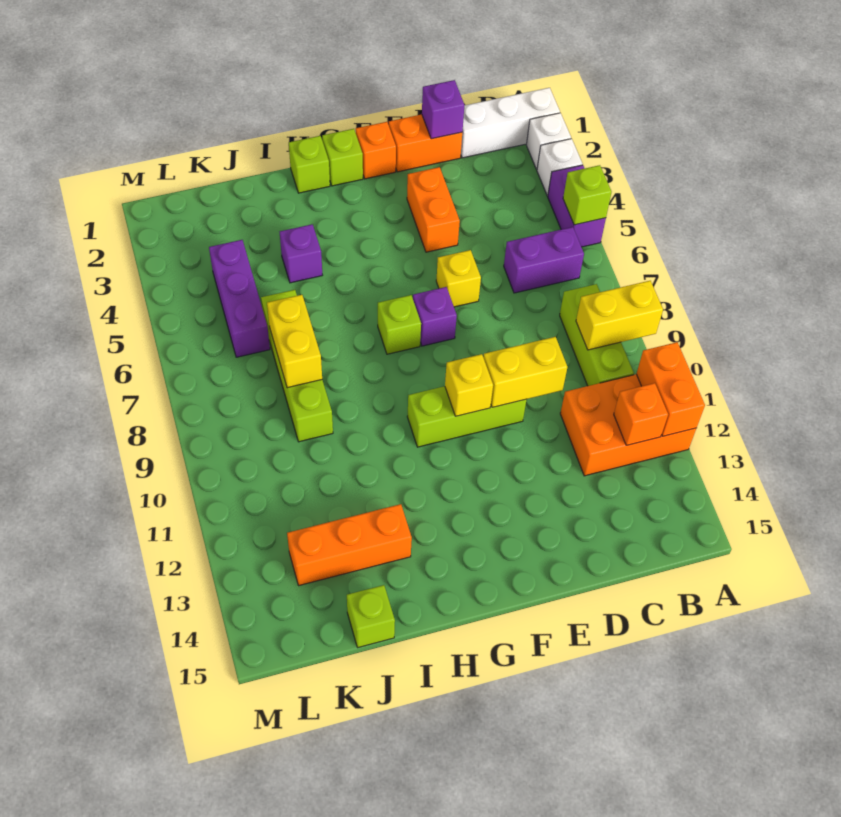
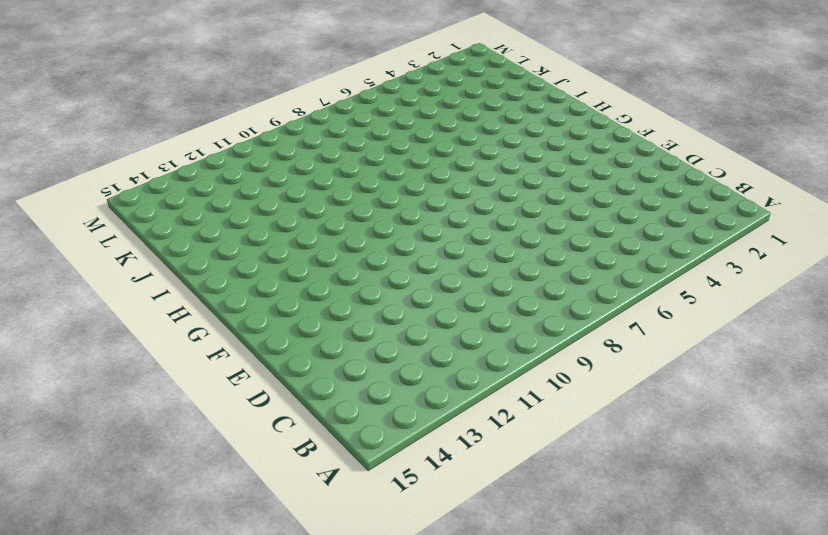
none -> white 1x3 brick [461,88,560,158]
none -> white 1x1 brick [526,113,571,169]
none -> white 1x1 brick [537,139,582,196]

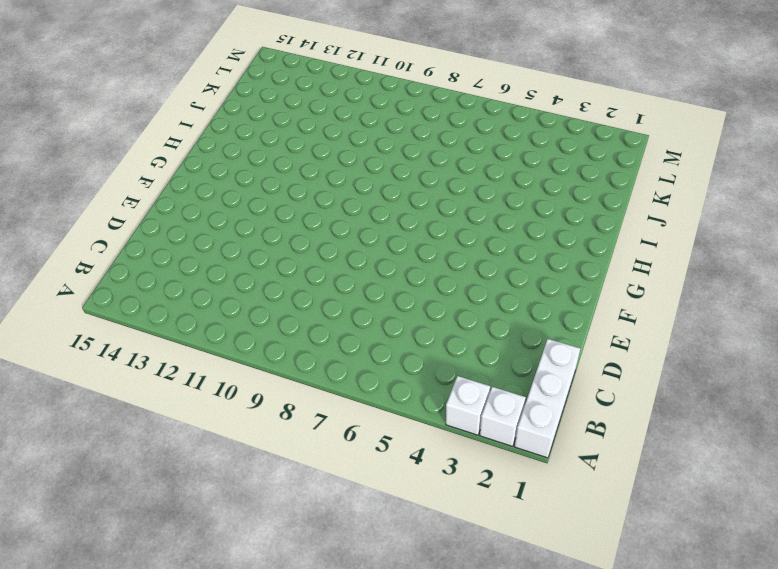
none -> purple 1x2 brick [548,165,606,247]
none -> orange 2x3 brick [560,374,696,476]
none -> purple 1x2 brick [504,227,584,293]

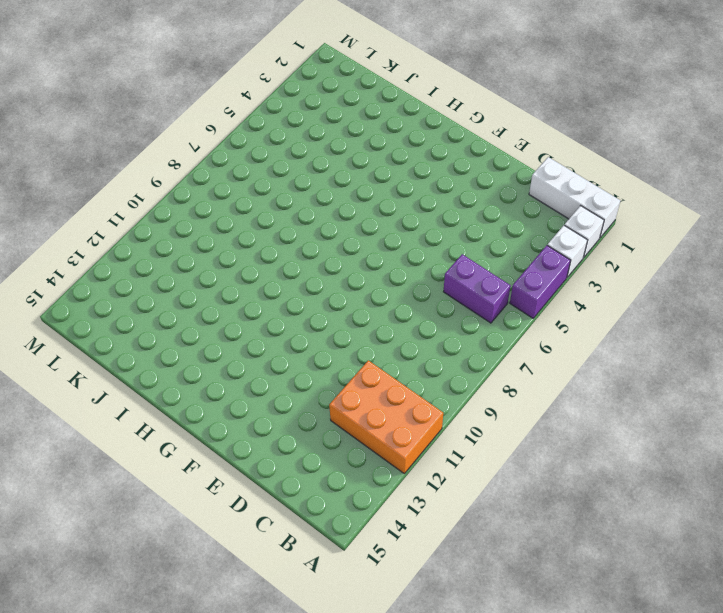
none -> lime 1x3 brick [560,284,634,386]
none -> orange 1x2 brick [389,114,462,172]
none -> orange 1x2 brick [407,167,460,252]

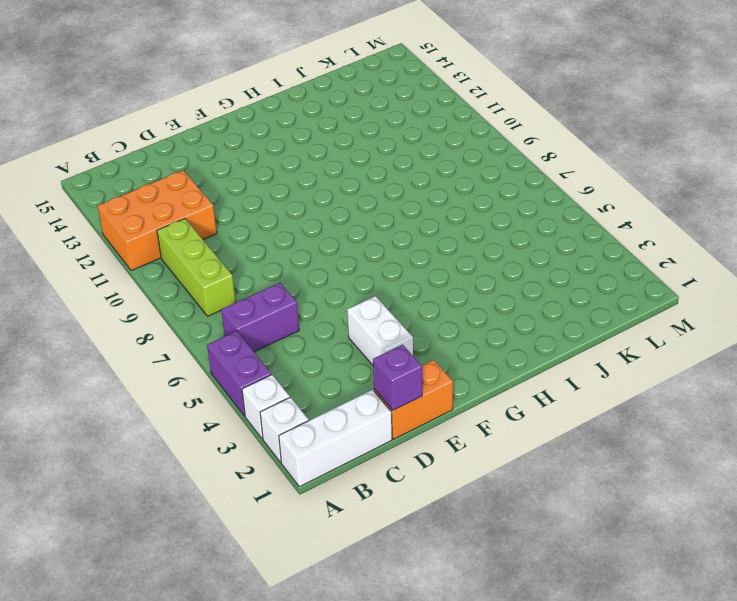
white 1x2 brick [347,296,413,365] -> orange 1x2 brick [407,167,460,252]
none -> yellow 1x1 brick [436,250,481,307]
none -> lime 1x3 brick [407,386,527,447]
none -> orange 1x1 brick [356,122,396,179]

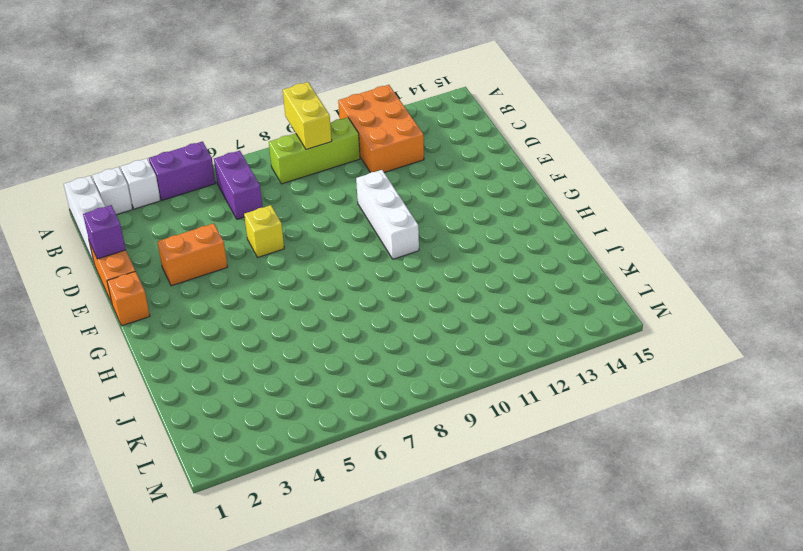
white 1x3 brick [356,170,419,259] -> lime 1x3 brick [407,386,527,447]
none -> purple 1x1 brick [413,287,457,346]
none -> lime 1x1 brick [322,129,363,186]
none -> lime 1x1 brick [378,295,421,354]

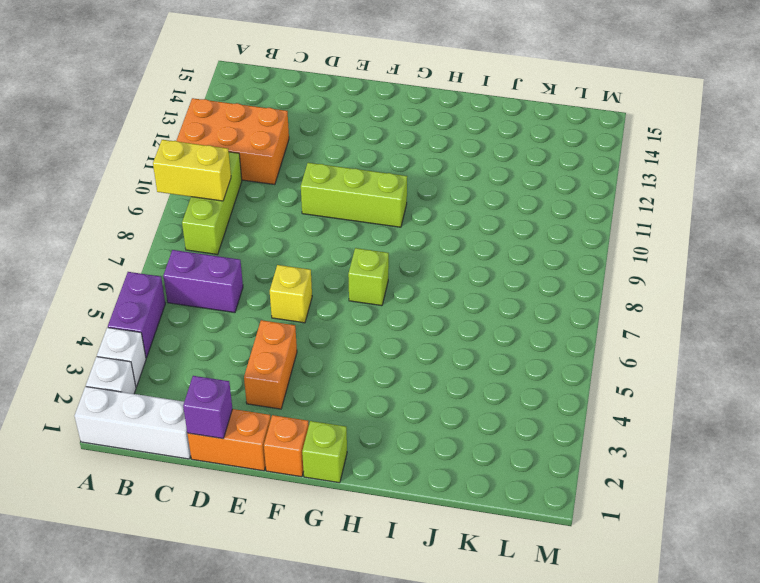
none -> purple 1x1 brick [413,287,457,346]
none -> lime 1x1 brick [289,136,330,193]
none -> purple 1x1 brick [280,224,322,283]

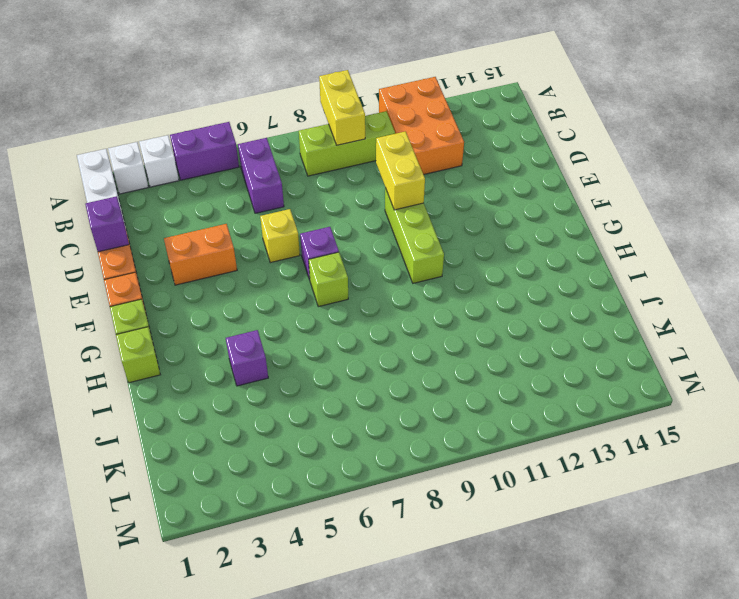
none -> orange 1x3 brick [287,504,412,585]
none -> lime 1x4 brick [261,290,333,442]
none -> lime 1x1 brick [347,585,395,647]

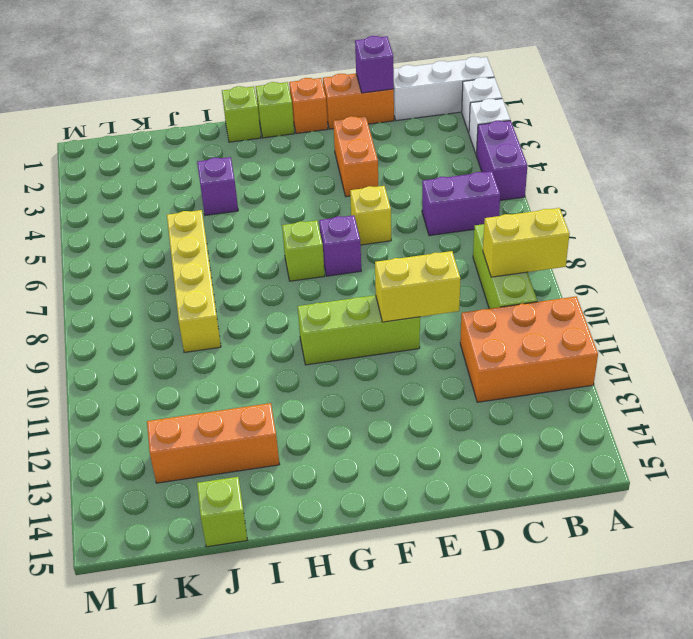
yellow 1x4 brick [167,210,221,352] -> lime 1x4 brick [261,290,333,442]
none -> purple 1x3 brick [209,240,270,357]
none -> lime 1x1 brick [563,165,611,225]
none -> orange 1x2 brick [637,342,705,436]

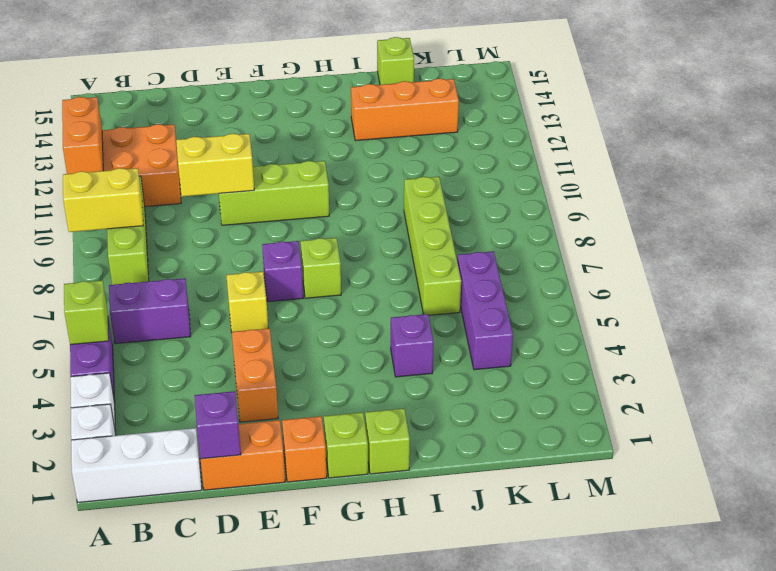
none -> orange 1x1 brick [614,383,668,445]
none -> yellow 1x1 brick [445,354,493,416]
none -> yellow 1x2 brick [267,295,322,388]

